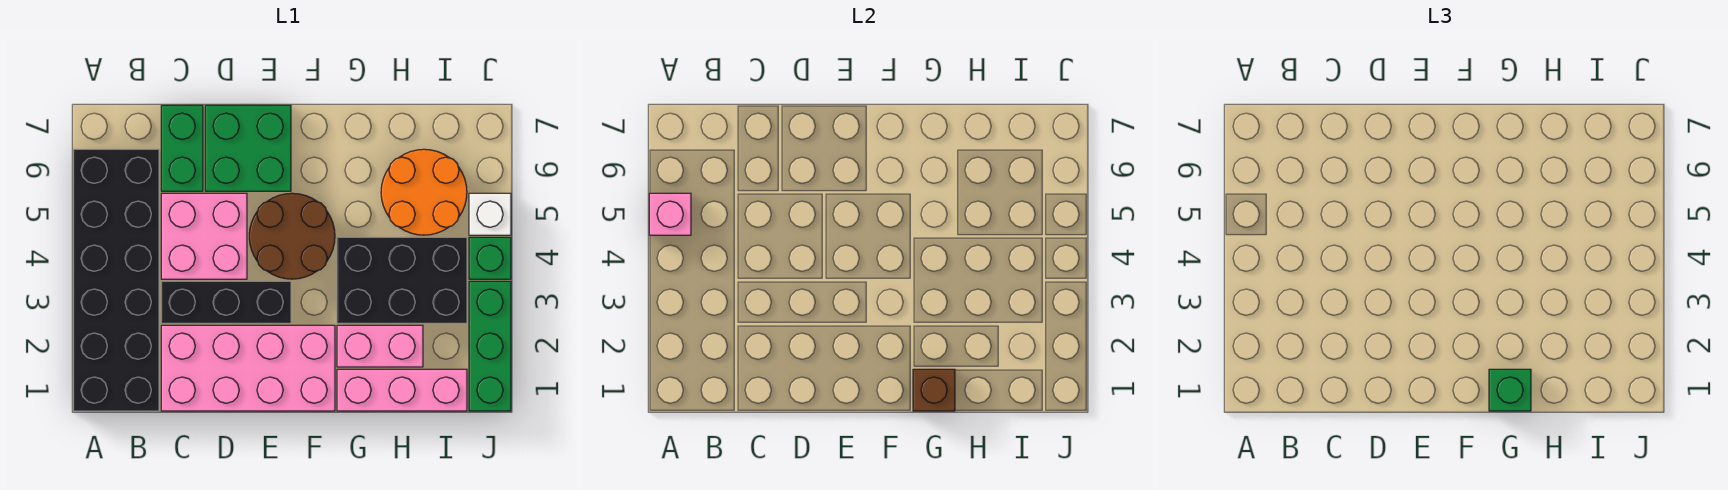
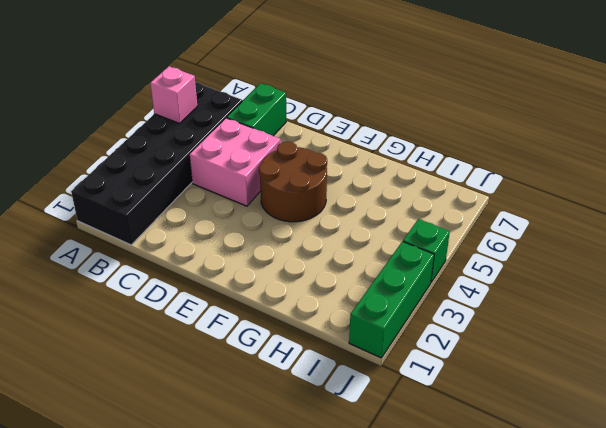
none -> pink 2x4 brick [161,325,335,411]
none -> black 1x3 brick [161,281,291,323]
none -> green 2x2 brick [205,105,291,191]

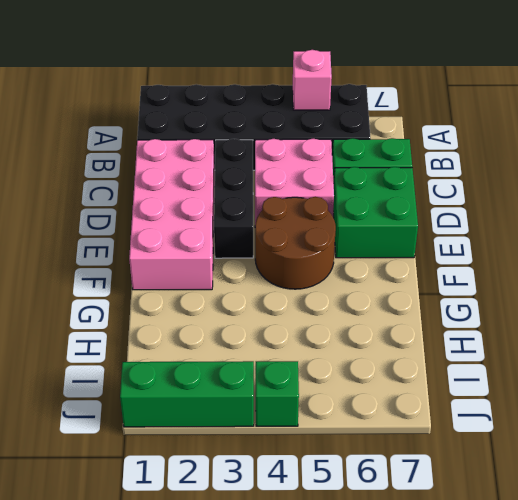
none -> pink 1x3 brick [337,369,467,411]
none -> pink 1x2 brick [337,325,423,367]
none -> black 2x3 brick [337,237,467,323]

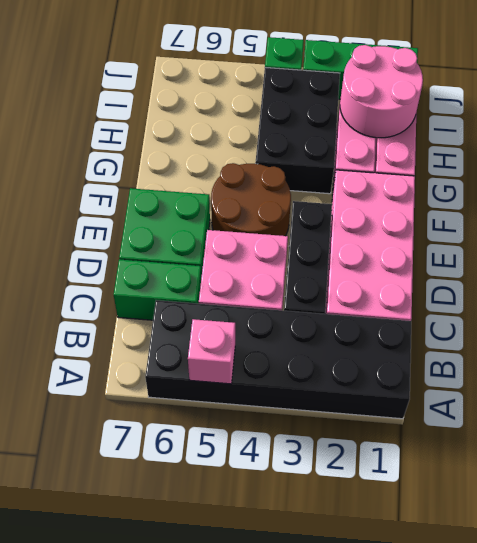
pink 2x2 round brick [340,45,423,138] -> none
none -> orange 2x2 round brick [381,149,467,235]
none -> white 1x1 brick [469,193,511,235]
none -> brown 1x1 brick [913,369,955,411]

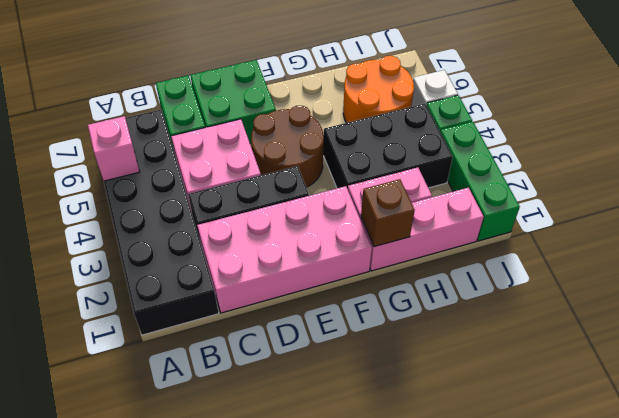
none -> green 1x1 brick [1489,369,1531,411]

